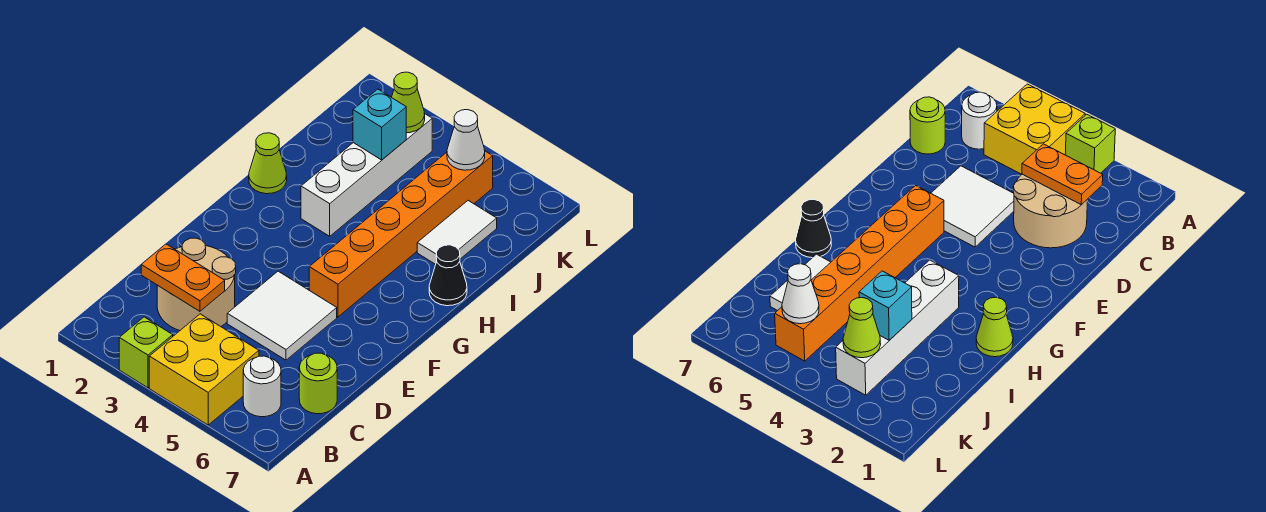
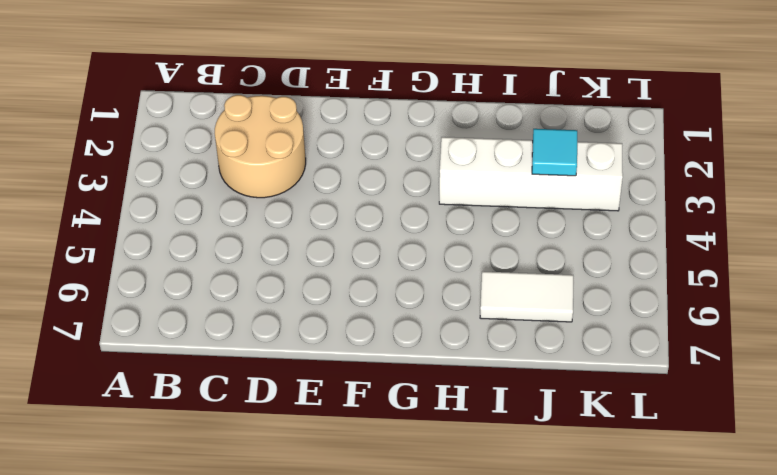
cyan 1x1 tile [532,129,577,176] -> cyan 1x1 brick [353,89,406,160]
none -> lime 1x1 brick [119,317,173,388]
none -> yellow 2x2 brick [149,314,259,425]
none -> white 1x1 round brick [243,356,281,417]

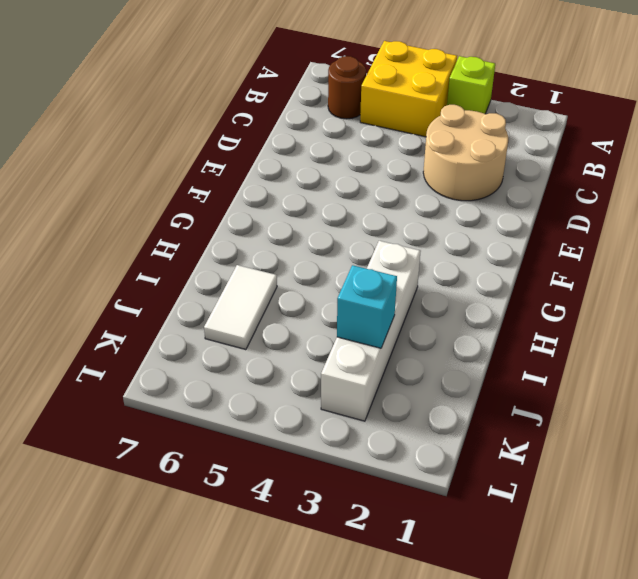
brown 1x1 round brick [328,56,366,119] -> white 1x1 round brick [243,356,281,417]
none -> lime 1x1 round brick [299,353,337,414]
none -> white 2x2 tile [227,271,337,360]
none -> orange 1x6 brick [309,151,493,317]

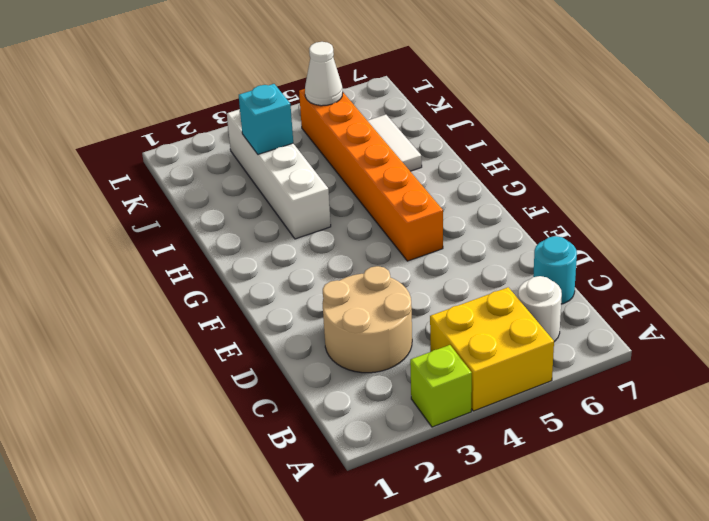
cyan 1x1 round brick [533,236,577,304] -> lime 1x1 round brick [299,353,337,414]
none -> white 2x2 tile [227,271,337,360]
none -> lime 1x1 cone [249,133,287,194]
none -> black 1x1 cone [429,245,467,306]

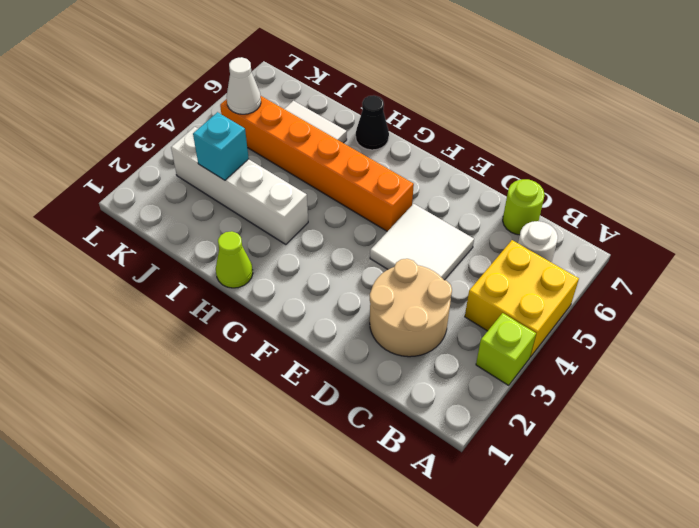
none -> orange 1x2 plate [141,244,225,311]
none -> lime 1x1 cone [392,72,425,133]

